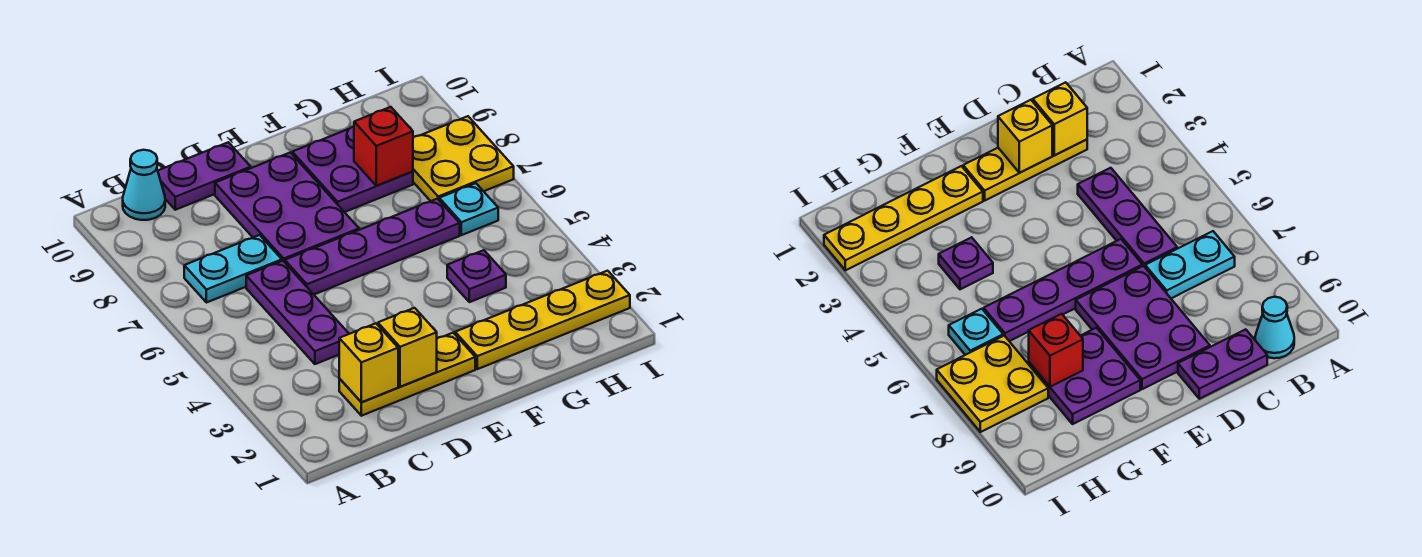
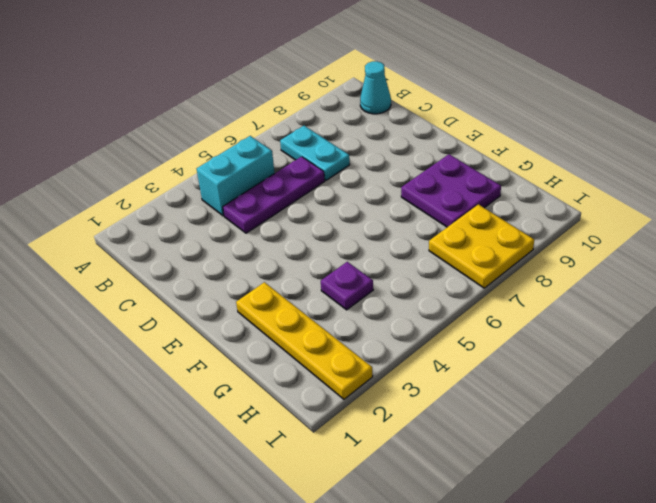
cyan 1x2 brick [197,136,275,216] -> none
none -> yellow 1x3 plate [339,333,475,416]
none -> purple 1x2 plate [158,142,251,210]
none -> purple 1x4 plate [285,199,460,294]

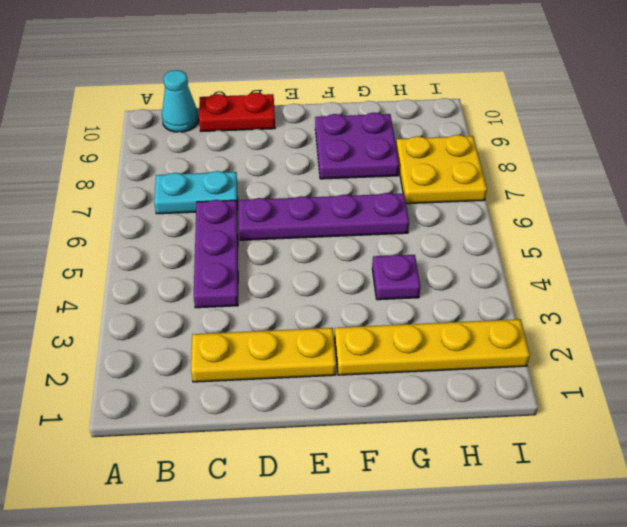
red 1x2 plate [199,93,275,131] -> purple 1x2 plate [158,142,251,210]
none -> purple 2x3 plate [215,153,359,262]
none -> cyan 1x1 plate [439,183,498,235]
none -> yellow 1x1 brick [339,323,398,402]

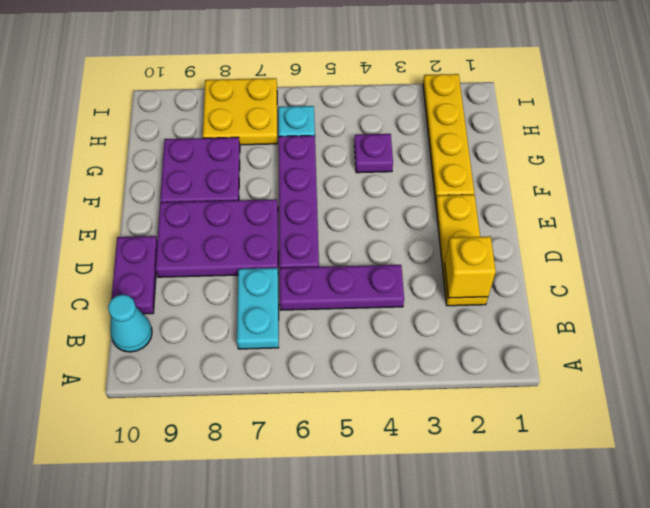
none -> yellow 1x1 brick [378,308,437,387]
none -> red 1x1 brick [354,107,413,186]

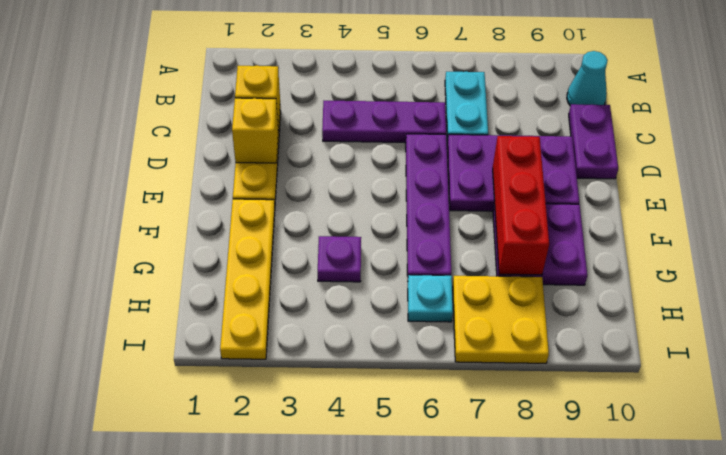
red 1x3 brick [493,136,549,275] -> red 1x1 brick [354,107,413,186]

